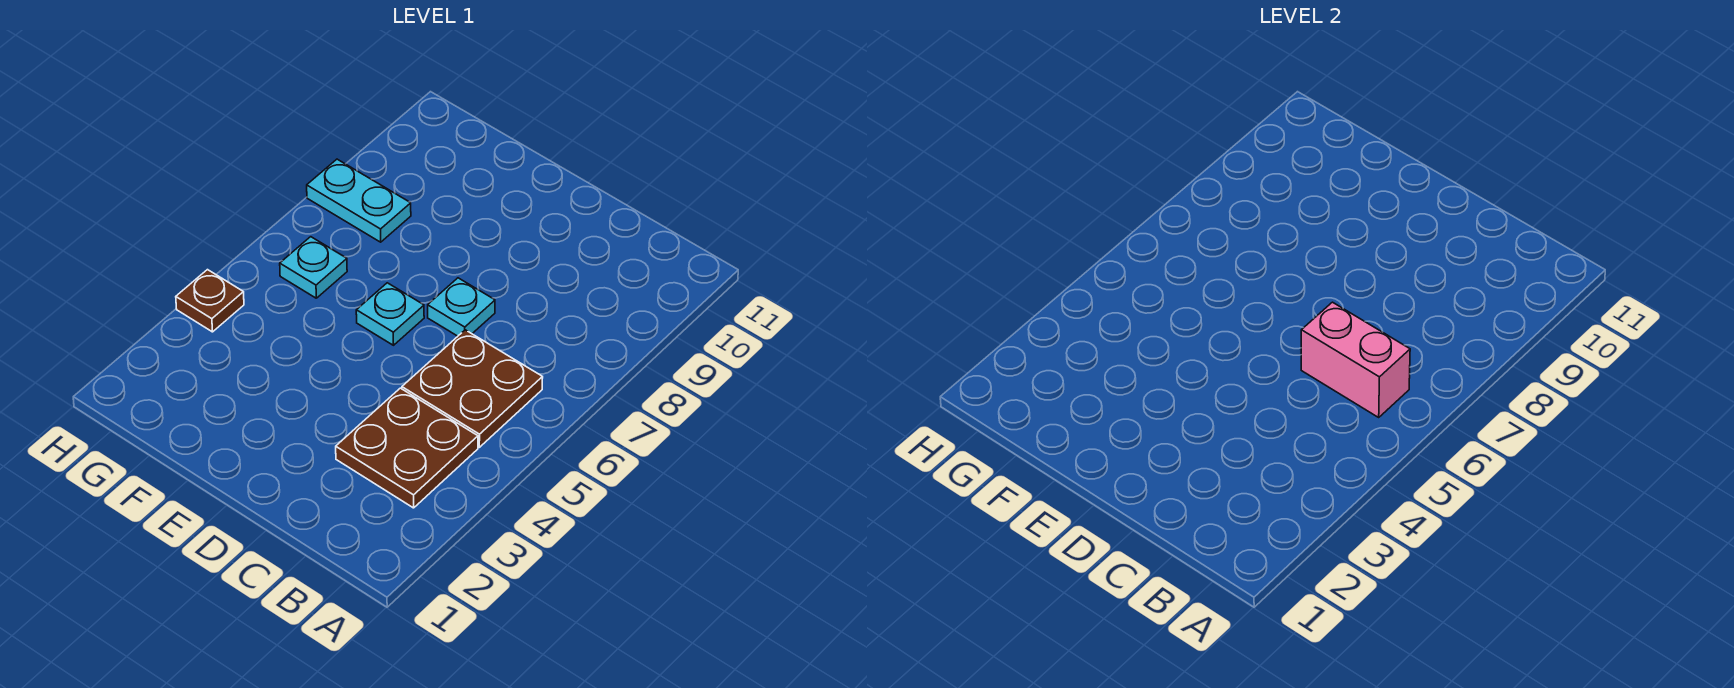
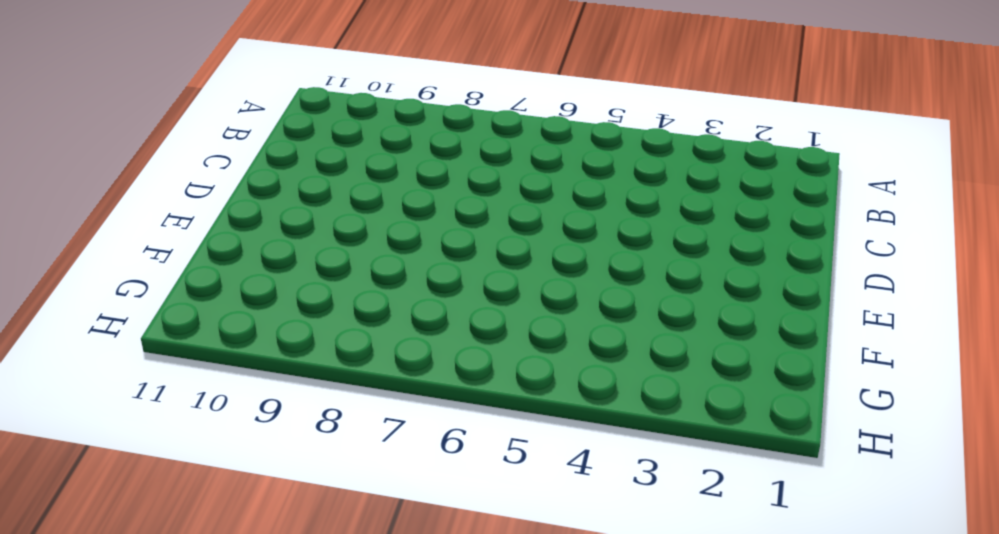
none -> brown 2x2 plate [336,388,478,508]
none -> brown 2x2 plate [402,330,543,447]

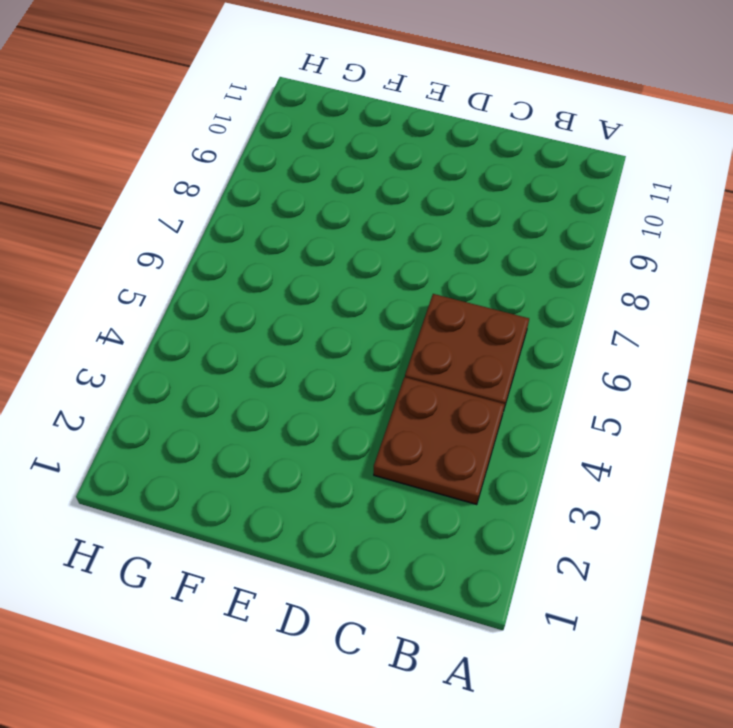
none -> cyan 1x1 plate [428,278,495,336]
none -> cyan 1x1 plate [356,283,424,345]

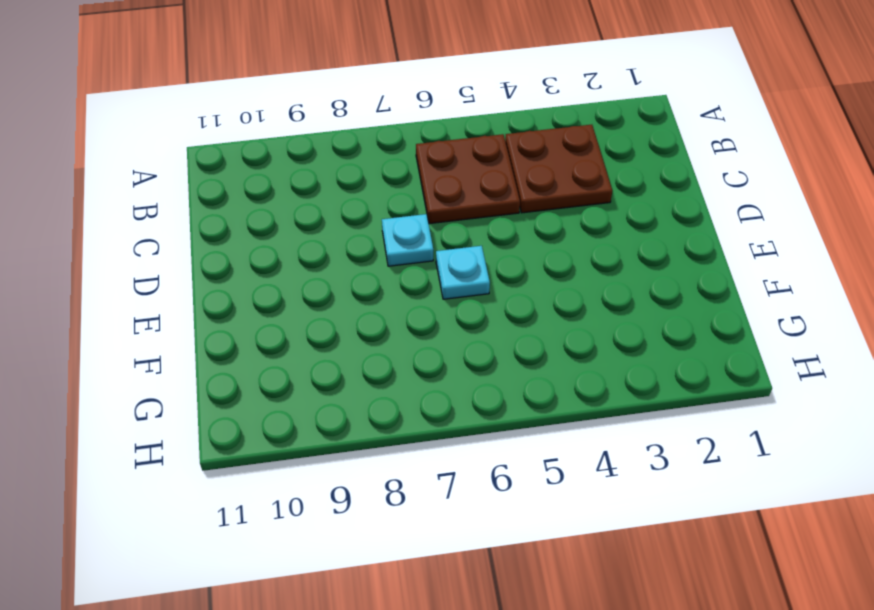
none -> cyan 1x1 plate [280,237,347,298]
none -> cyan 1x2 plate [307,159,411,242]

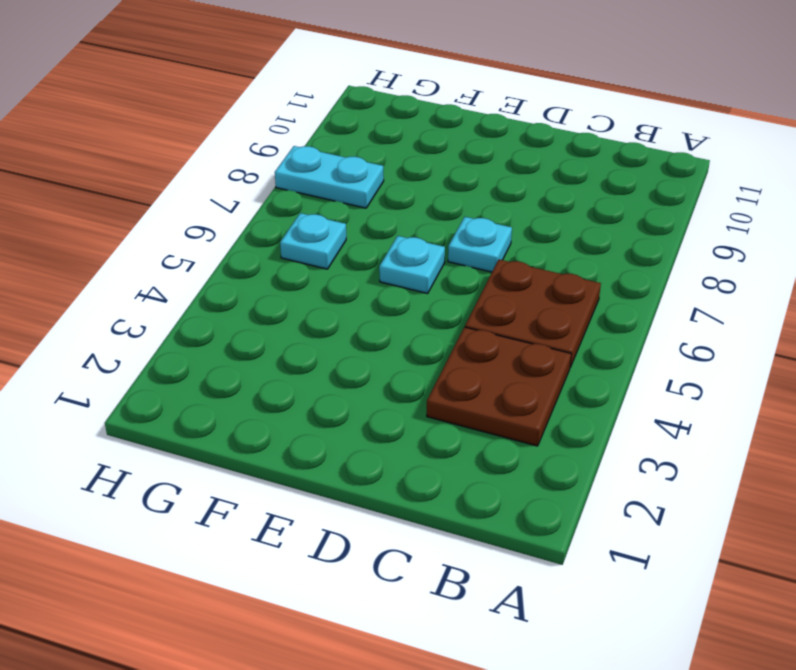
none -> brown 1x1 plate [176,270,244,332]
none -> pink 1x2 brick [1301,302,1410,417]

